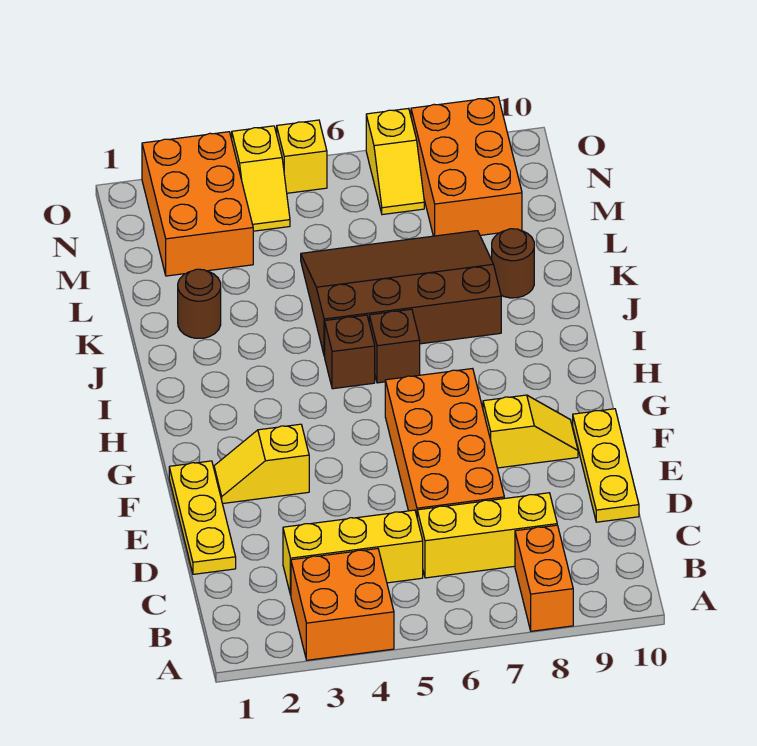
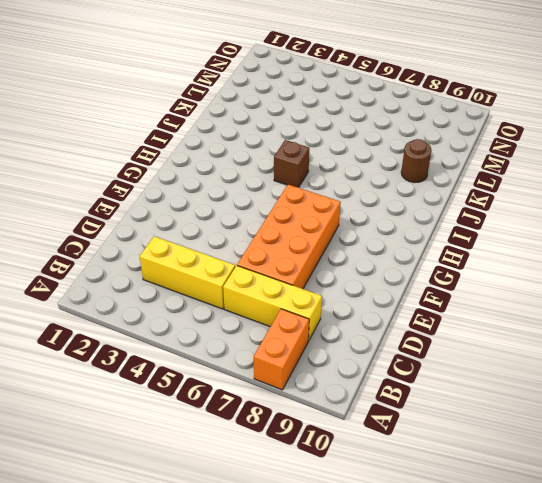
none -> orange 2x2 brick [291,549,394,660]
none -> yellow 1x3 plate [169,461,236,574]
none -> yellow 1x3 plate [573,409,639,522]

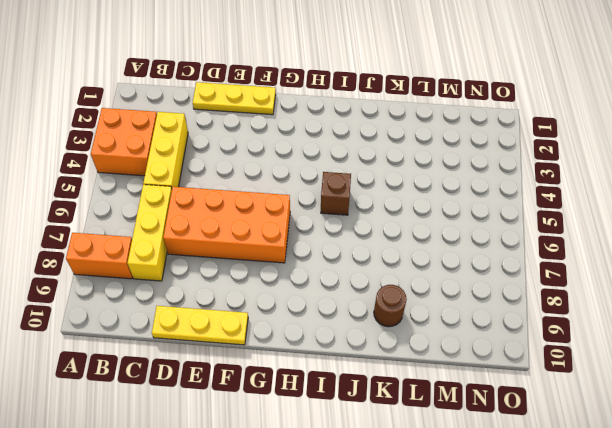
none -> yellow 1x2 slope [214,424,309,504]
none -> yellow 1x2 slope [483,395,578,468]
none -> brown 1x1 brick [369,309,420,383]

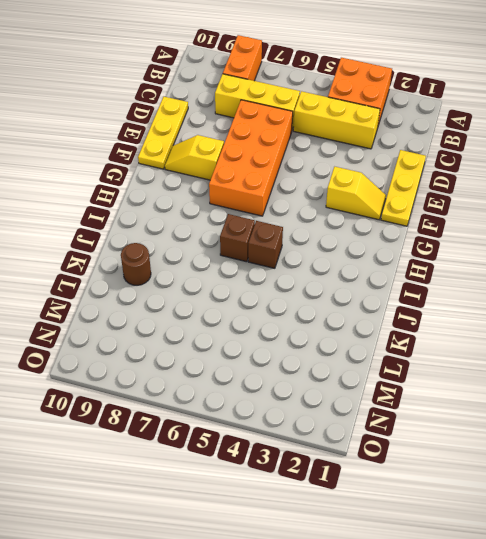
none -> brown 3x4 slope [301,231,501,356]
none -> brown 1x1 round brick [178,269,221,338]
none -> orange 2x3 brick [142,132,253,276]

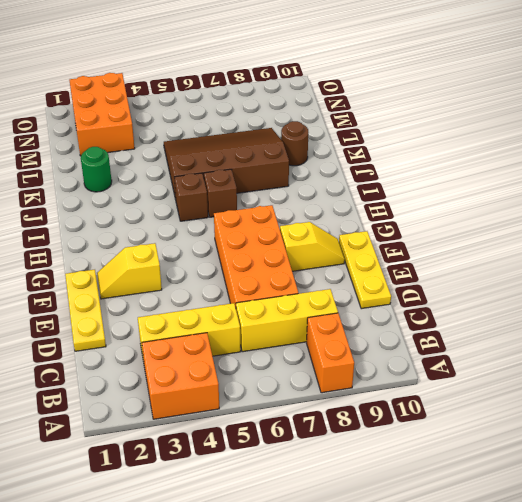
green 1x1 round brick [81,147,112,192] -> brown 1x1 round brick [178,269,221,338]
none -> orange 2x3 brick [411,97,522,236]
none -> yellow 1x2 slope [232,126,290,231]
none -> yellow 1x2 slope [366,108,424,215]

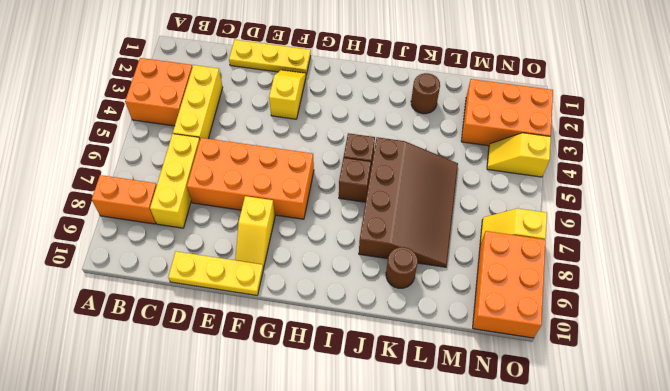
orange 2x3 brick [473,231,546,338] -> orange 2x3 brick turned to [411,97,522,236]
none -> yellow 1x1 brick [277,120,327,193]

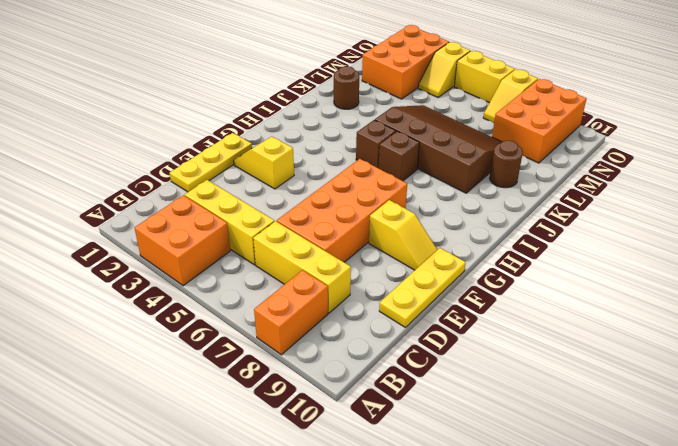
yellow 1x2 brick [454,51,515,103] -> yellow 1x1 brick [277,120,327,193]

